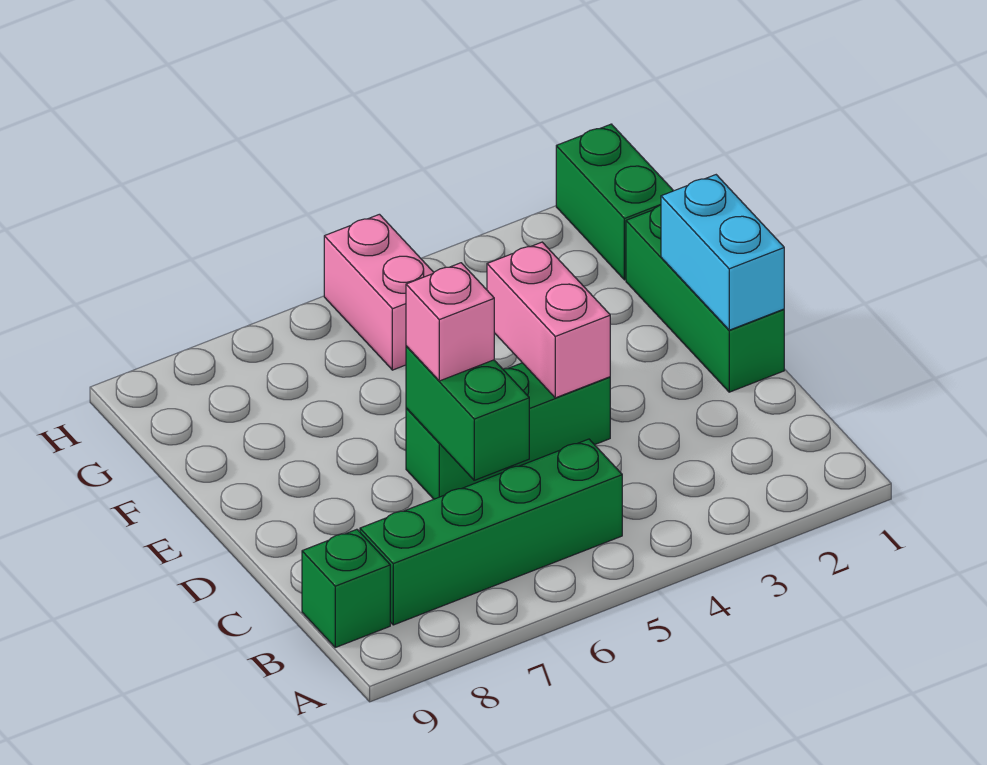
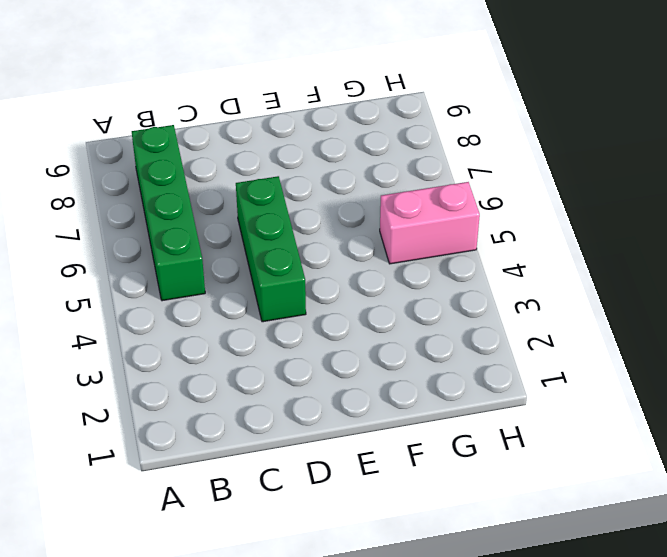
none -> green 1x1 brick [302,529,390,647]
none -> green 1x3 brick [626,205,784,392]

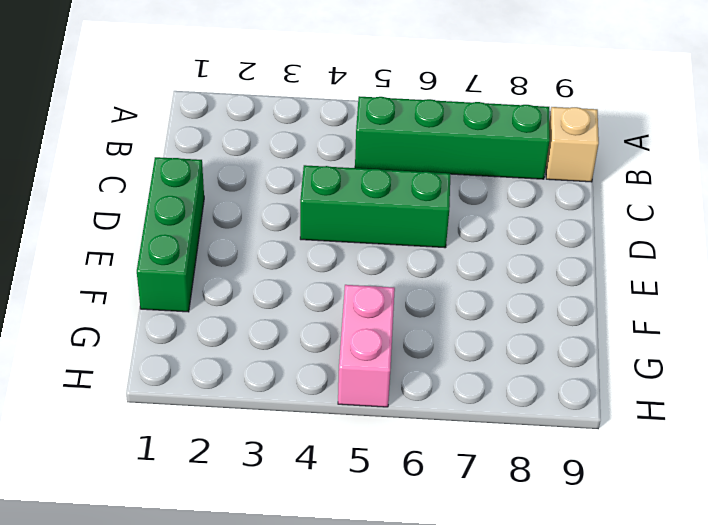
tan 1x1 brick [546,107,599,182] -> green 1x1 brick [302,529,390,647]
none -> green 1x2 brick [556,124,673,280]
none -> green 1x2 brick [406,346,529,480]

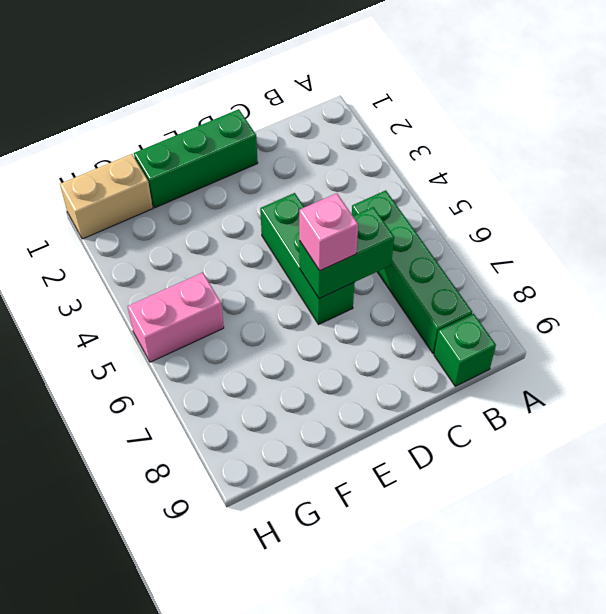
tan 1x2 brick [60,154,153,239] -> green 1x2 brick [556,124,673,280]
none -> cyan 1x2 brick [661,175,784,330]
none -> pink 1x2 brick [487,242,610,398]

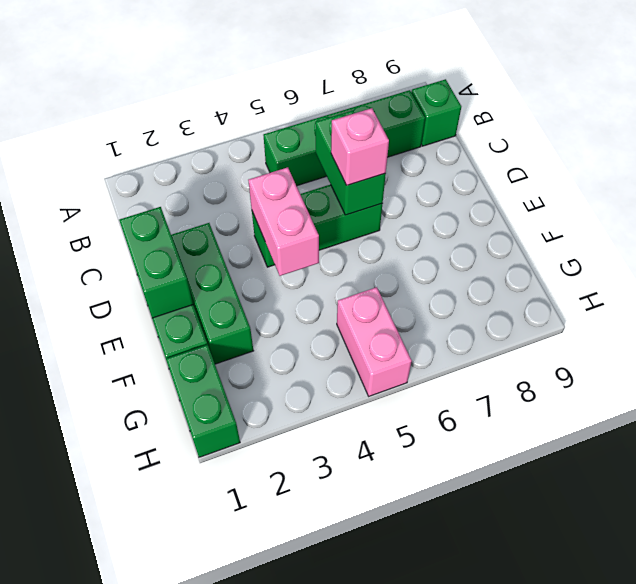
green 1x2 brick [119,207,193,318] -> cyan 1x2 brick [661,175,784,330]
green 1x3 brick [171,223,253,364] -> none

